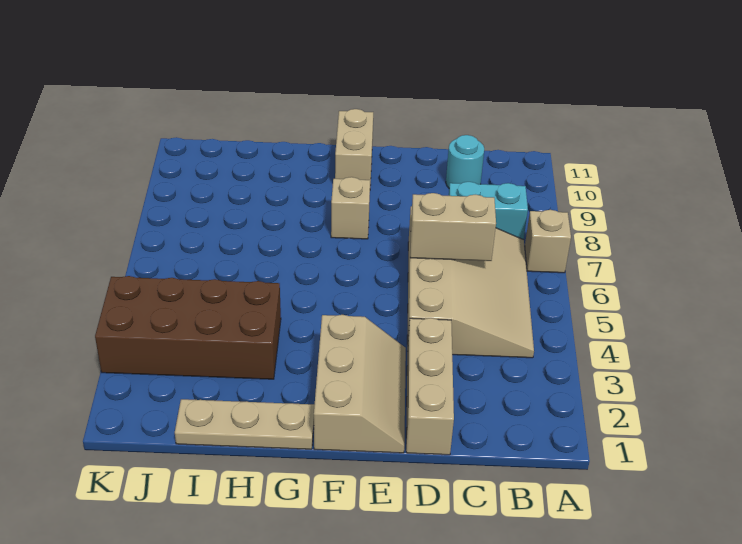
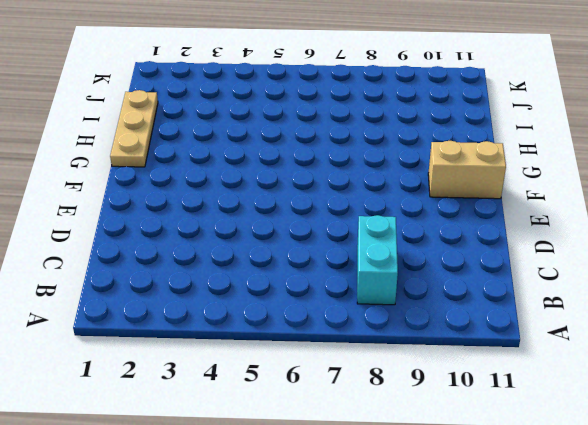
none -> tan 1x1 brick [525,210,571,273]
none -> tan 3x4 slope [407,206,534,358]

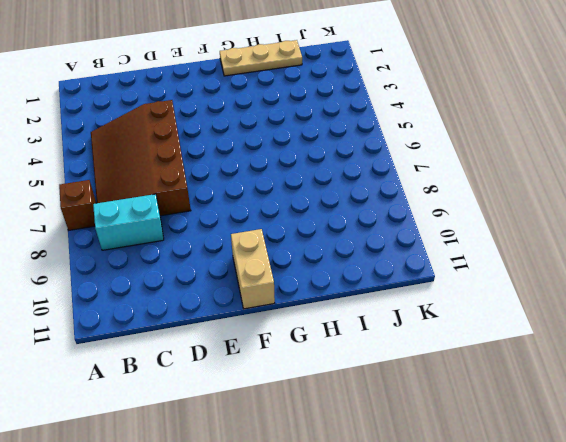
brown 1x1 brick [59,180,96,230] -> tan 1x1 brick [525,210,571,273]
brown 3x4 slope [91,100,191,216] -> tan 3x4 slope [407,206,534,358]
none -> cyan 1x1 round brick [446,135,484,188]
none -> tan 1x3 brick [406,318,454,455]

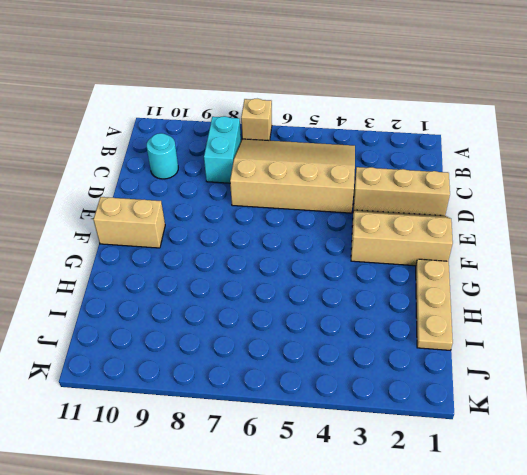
none -> tan 1x1 brick [331,177,370,239]
none -> brown 2x4 brick [95,276,281,379]

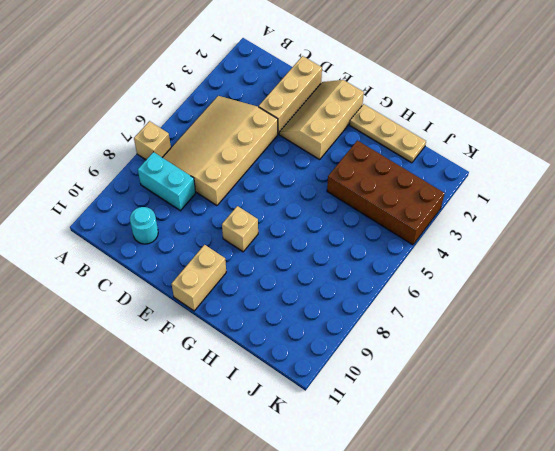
none -> tan 1x2 brick [410,193,496,261]

